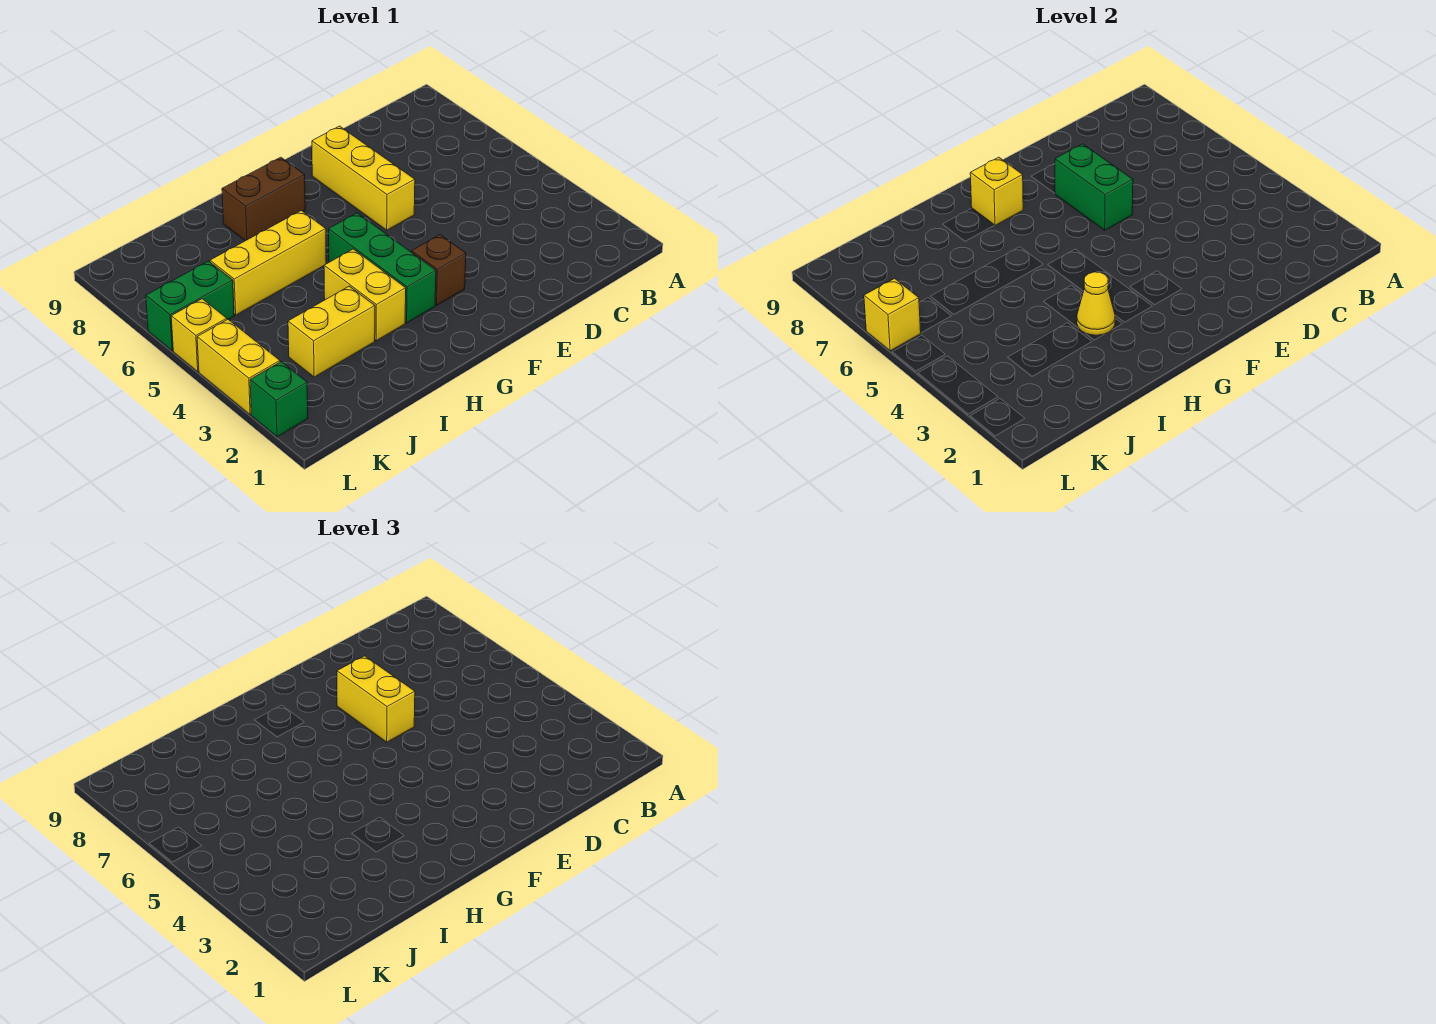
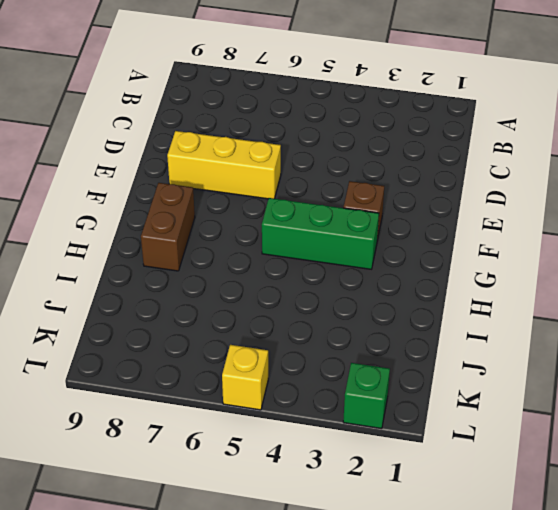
none -> yellow 1x2 brick [324,249,406,341]
none -> yellow 1x3 brick [210,210,326,315]
none -> yellow 1x2 brick [288,286,375,377]

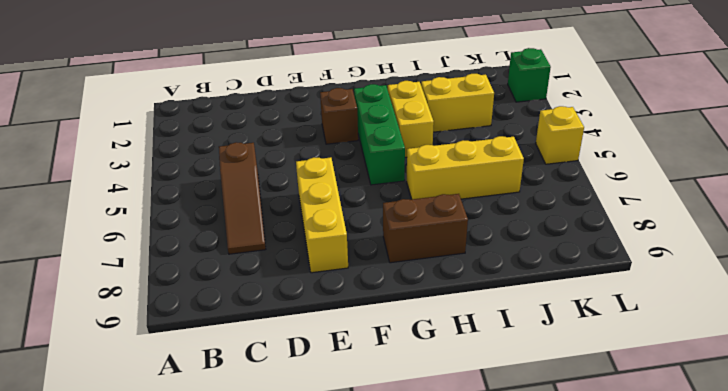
brown 1x3 slope [219,142,266,254] -> none
none -> green 1x2 brick [146,261,234,351]
none -> yellow 1x2 brick [197,319,280,415]
none -> green 1x2 brick [1055,144,1133,230]

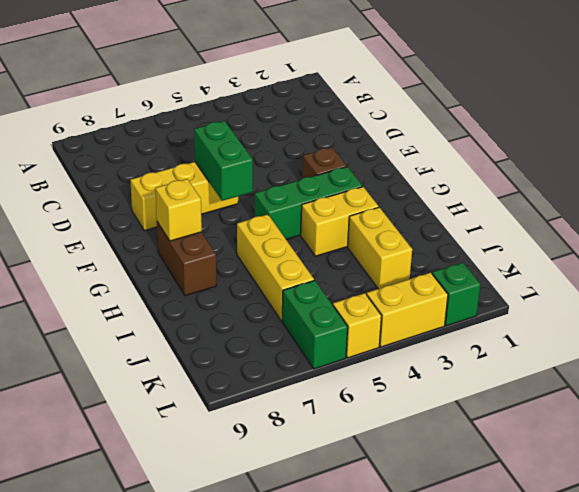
green 1x2 brick [194,121,253,201] -> green 1x2 brick turned to [1055,144,1133,230]
none -> yellow 1x1 cone [1077,272,1115,335]
none -> yellow 1x1 brick [864,279,921,351]
none -> yellow 1x2 brick [337,656,415,742]

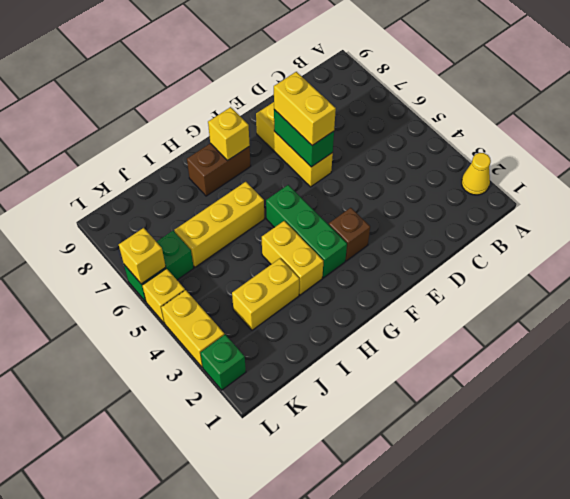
yellow 1x1 cone [462,153,491,195] -> yellow 1x1 cone moved to [1077,272,1115,335]

